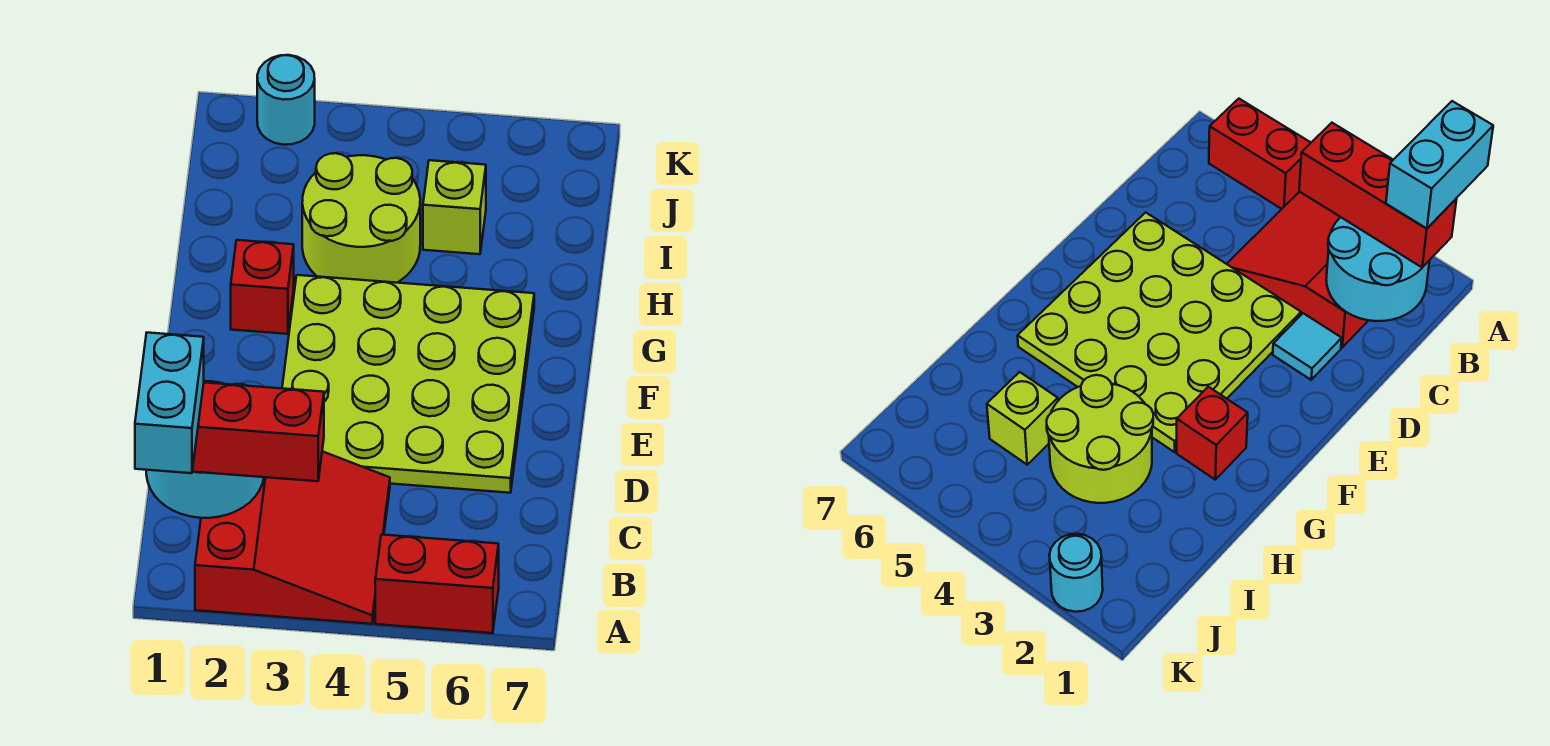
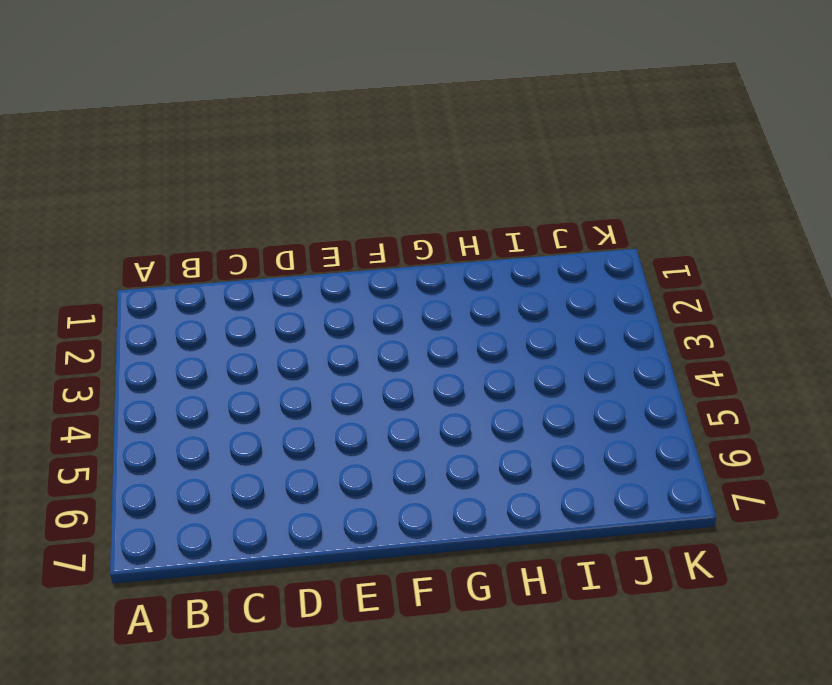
none -> red 3x3 slope [195,451,390,624]
none -> red 1x2 brick [375,535,499,633]

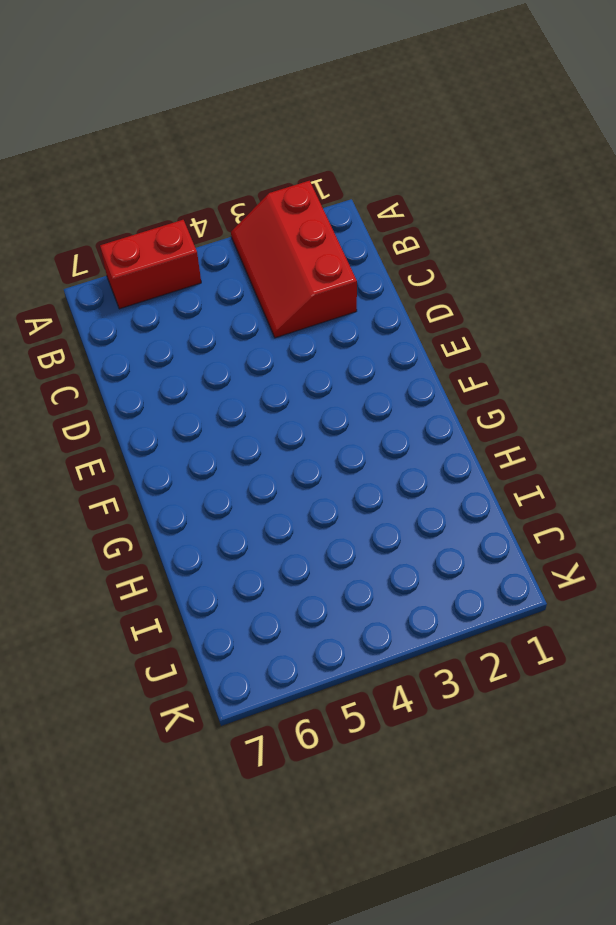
red 2x3 slope [231,181,357,338] -> red 3x3 slope [195,451,390,624]
none -> cyan 1x1 tile [1273,313,1342,380]
none -> lime 4x4 plate [282,275,534,493]

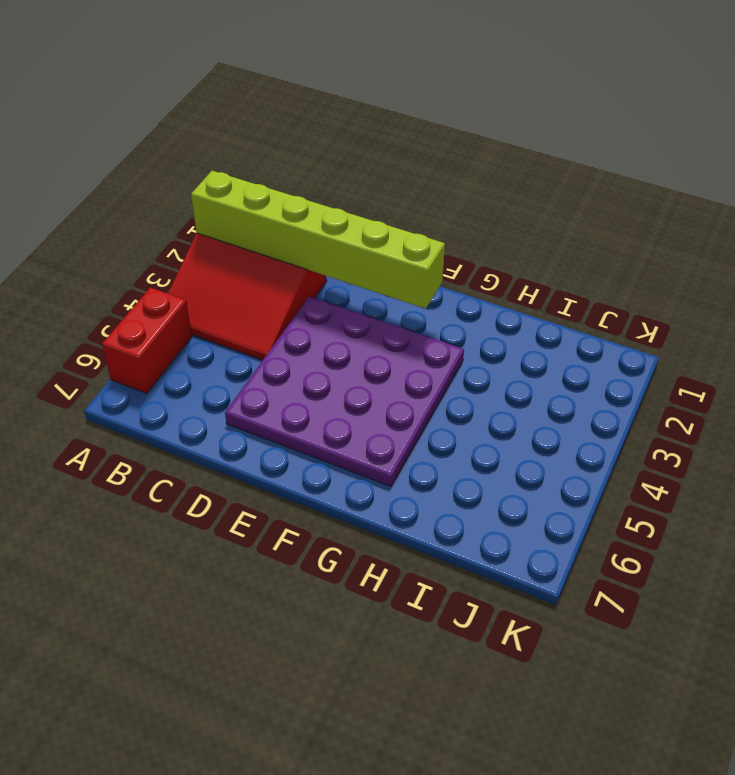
lime 1x6 brick [191,171,445,309] -> cyan 2x2 round brick [146,381,264,518]
purple 4x4 plate [225,297,464,486] -> lime 4x4 plate [282,275,534,493]
none -> cyan 1x1 tile [1273,313,1342,380]
none -> red 1x1 brick [231,240,294,334]

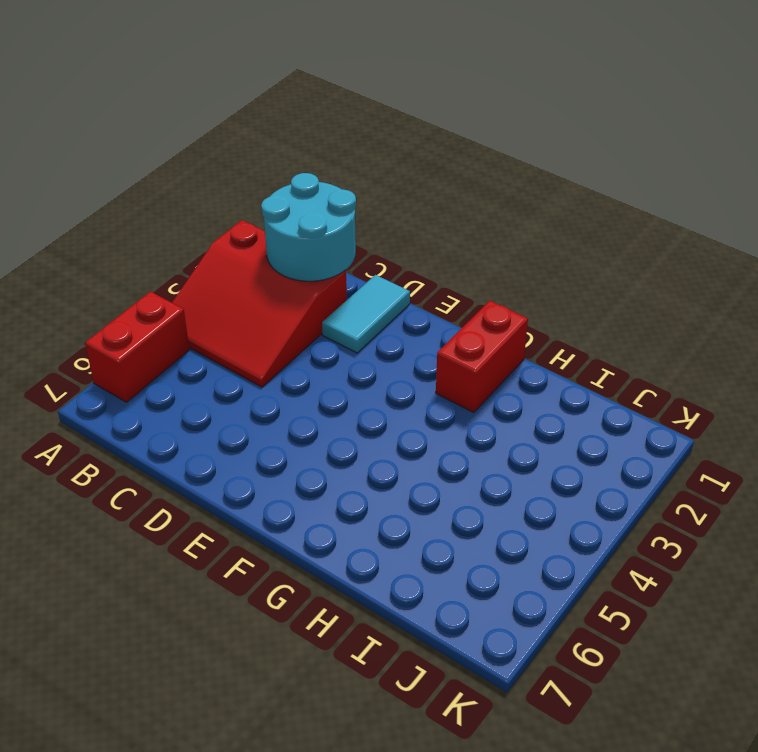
cyan 1x2 tile [322,275,410,353] -> cyan 1x1 tile [1273,313,1342,380]
red 1x2 brick [436,301,528,413] -> red 1x1 brick [231,240,294,334]
none -> lime 4x4 plate [282,275,534,493]
none -> lime 2x2 round brick [302,153,420,283]

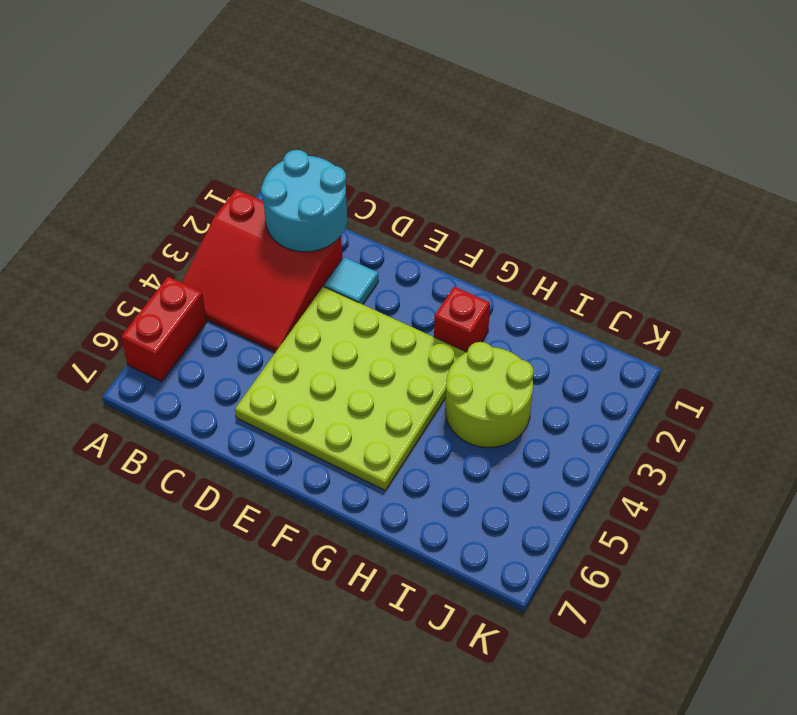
none -> lime 1x1 brick [423,160,486,254]
none -> cyan 1x1 round brick [257,55,315,145]

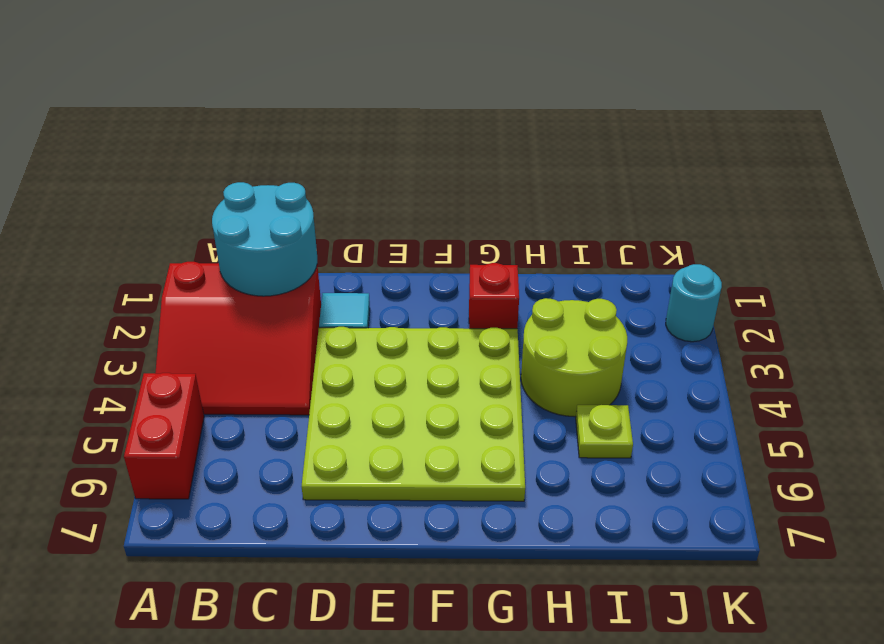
lime 1x1 plate [576,405,633,458] -> lime 1x1 brick [423,160,486,254]
none -> red 1x3 brick [192,383,324,481]
none -> cyan 1x2 brick [135,333,204,473]

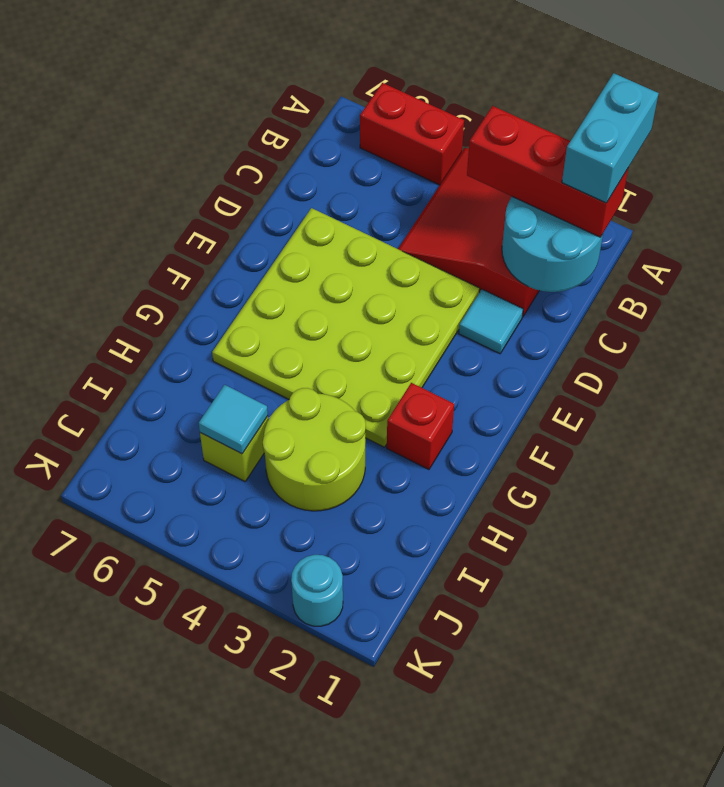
cyan 1x1 tile [199,385,268,454] -> none

